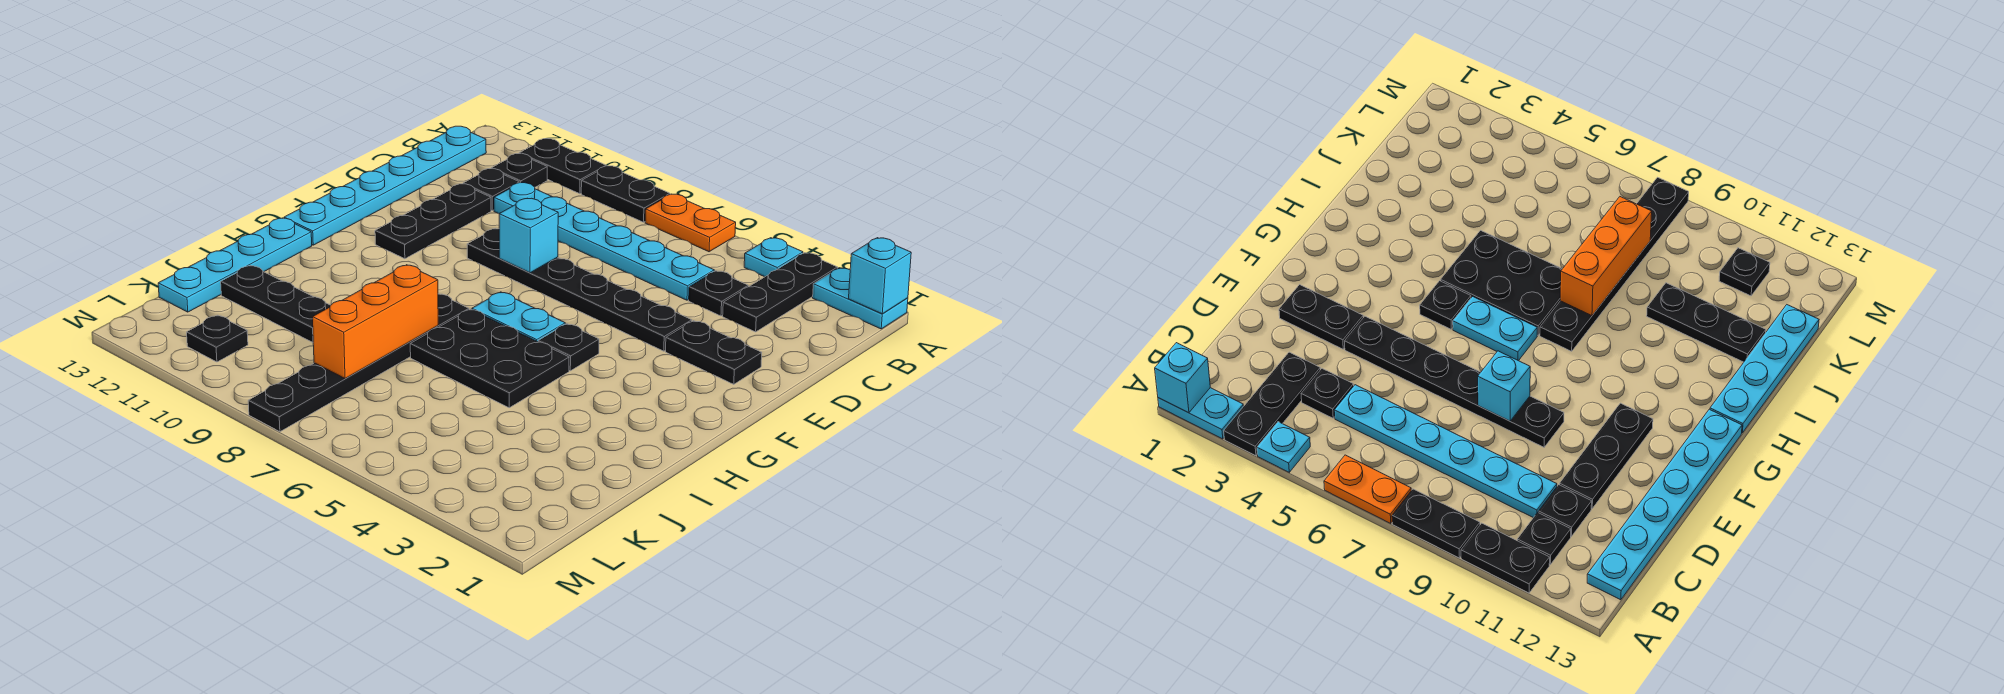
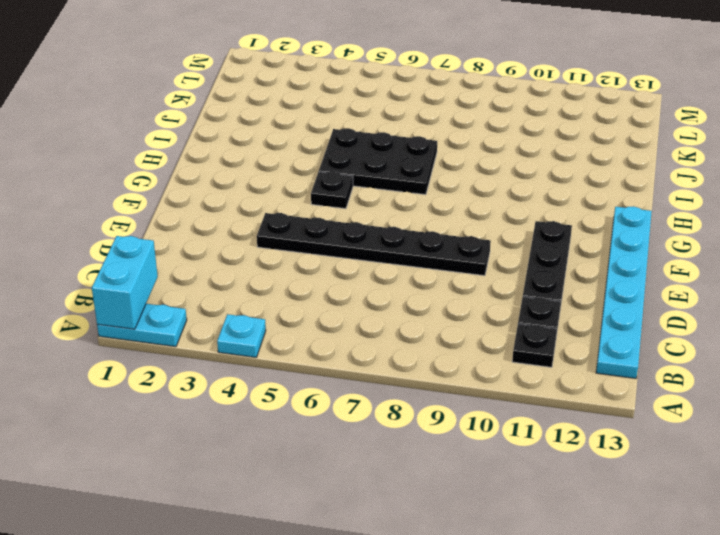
cyan 1x2 brick [92,236,158,329] -> cyan 1x1 brick [849,238,911,314]
none -> black 1x3 plate [723,253,838,332]
none -> orange 1x2 plate [645,194,736,252]
none -> black 1x2 plate [581,166,670,222]

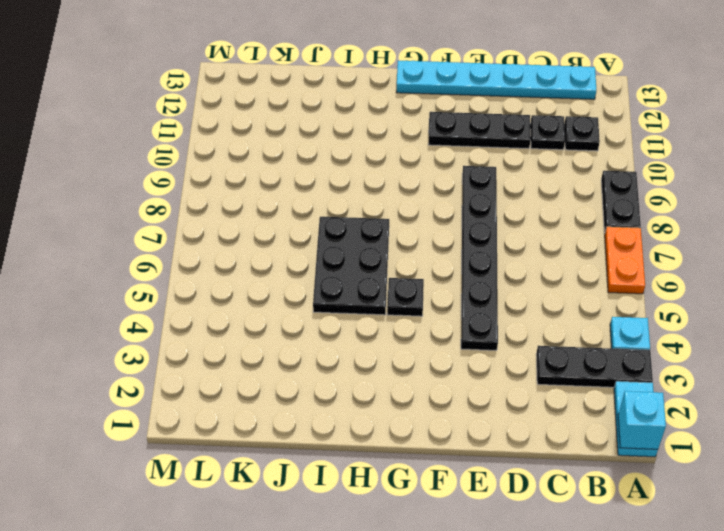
none -> black 1x2 plate [519,139,606,194]
none -> black 1x1 plate [689,271,748,316]
none -> cyan 1x6 plate [494,183,714,300]

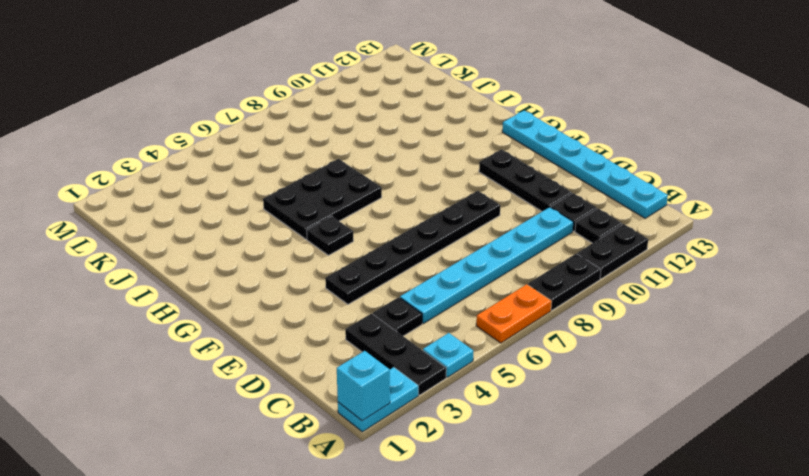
none -> black 1x2 plate [666,321,762,384]
none -> cyan 1x2 plate [472,292,565,342]
none -> black 1x6 plate [248,294,469,432]

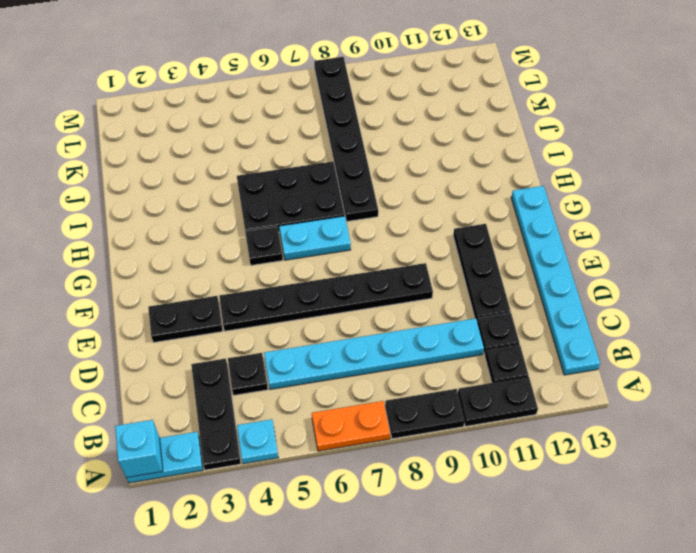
none -> cyan 1x4 plate [158,218,312,312]
none -> black 1x3 plate [221,266,330,342]
none -> black 1x1 plate [187,315,248,362]

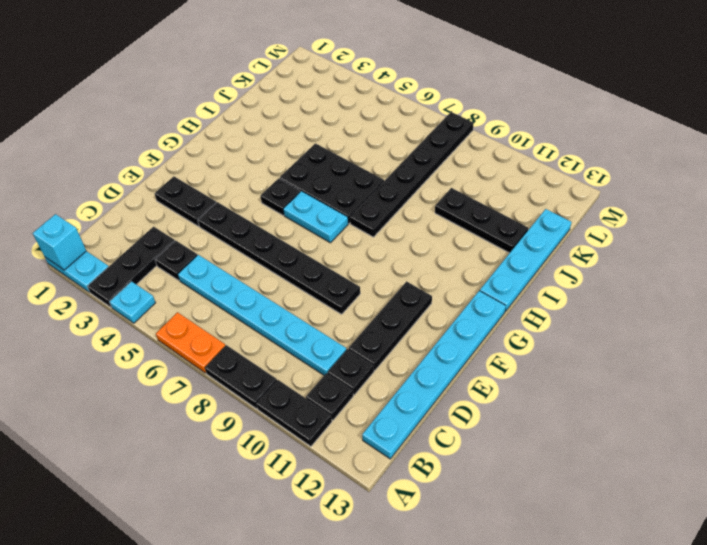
none -> black 1x1 plate [187,315,248,362]
none -> cyan 1x1 brick [499,198,558,273]
none -> orange 1x3 brick [313,265,438,378]

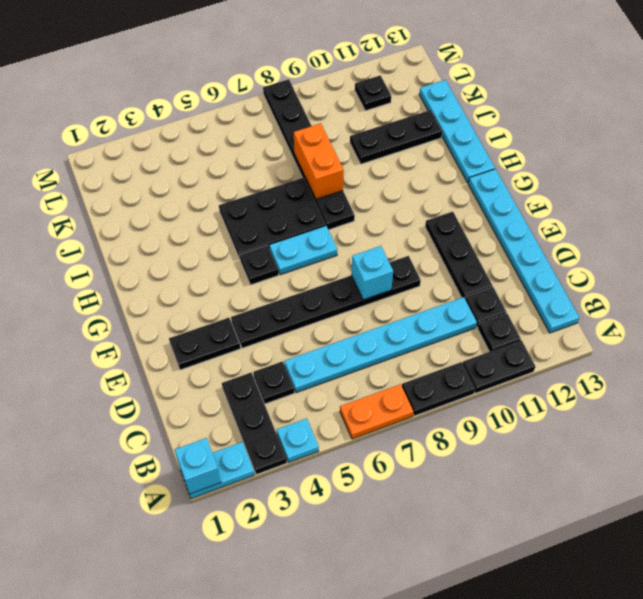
orange 1x2 brick [294,123,344,199] -> orange 1x3 brick [313,265,438,378]

